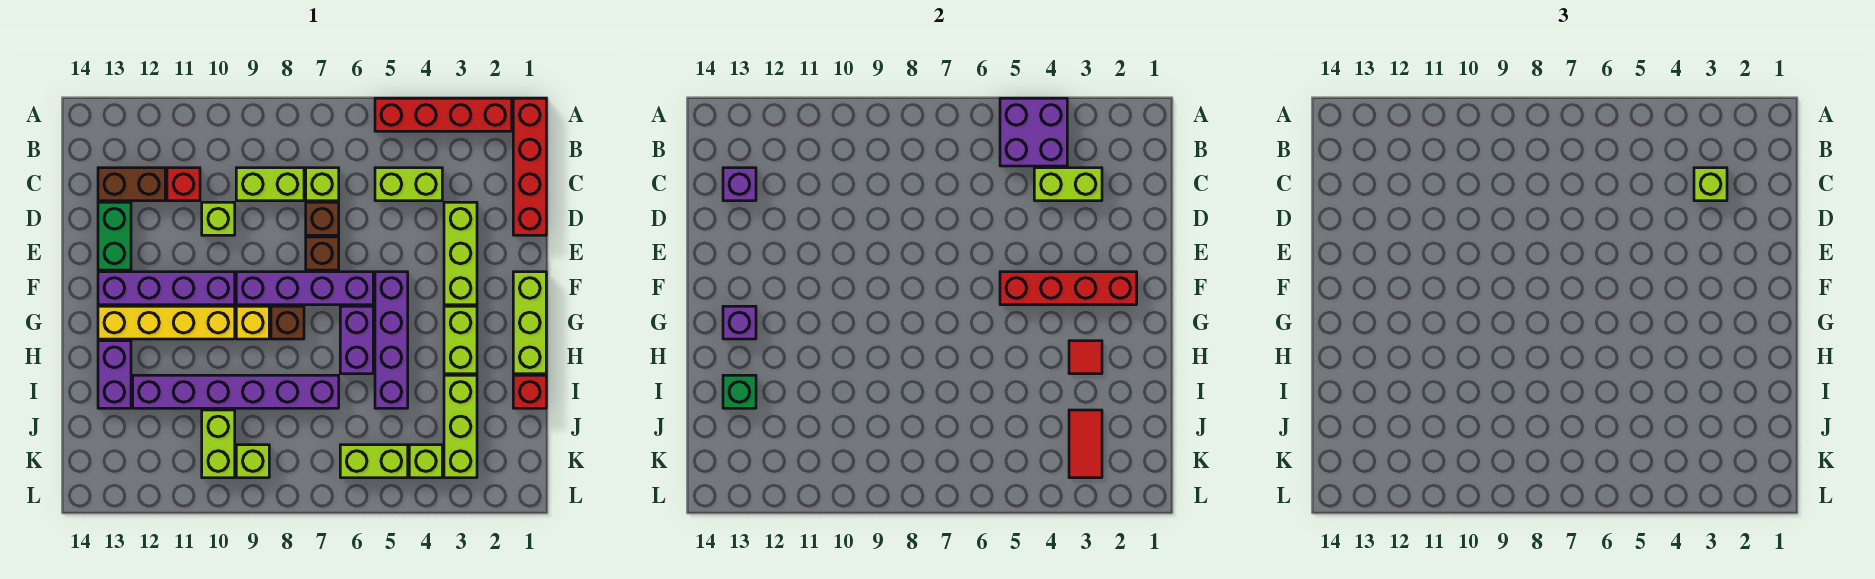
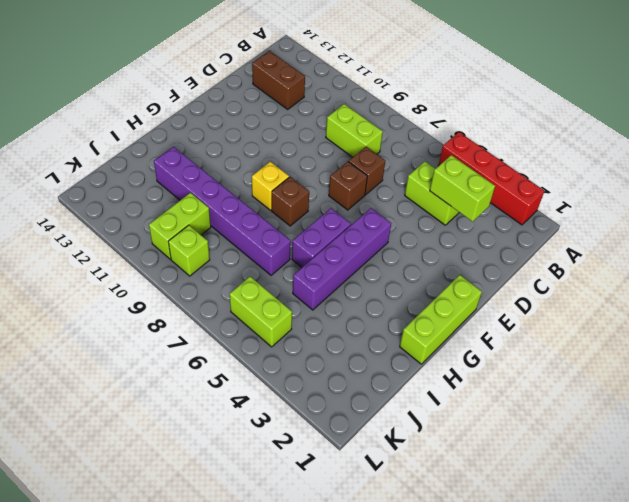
none -> red 1x4 brick [513,98,546,235]
none -> lime 1x1 brick [306,168,339,201]
none -> red 1x1 brick [167,168,200,201]
none -> lime 1x3 brick [444,202,477,305]

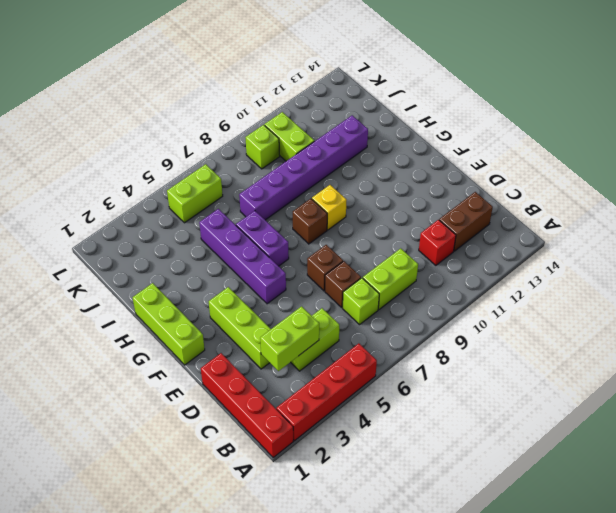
none -> lime 1x1 brick [202,202,235,235]
none -> green 1x2 brick [98,202,131,270]
none -> purple 1x4 brick [236,272,373,305]
none -> purple 1x4 brick [98,272,235,305]

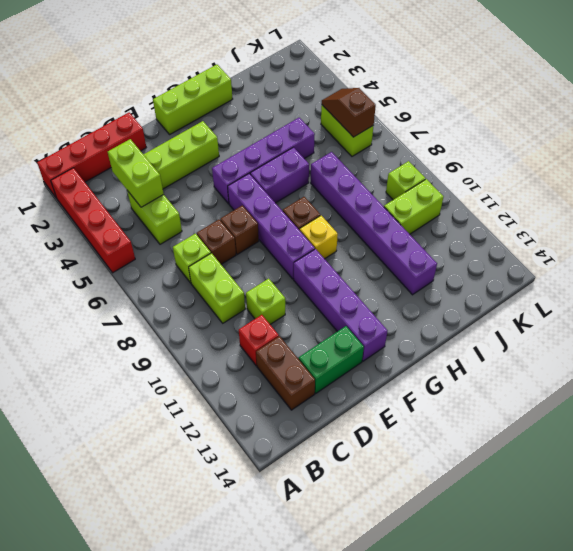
brown 1x2 slope [322,88,376,137] -> none
none -> lime 1x2 brick [444,306,477,374]
none -> yellow 1x4 brick [98,306,235,339]
none -> purple 1x2 brick [98,341,131,408]
none -> red 1x1 brick [513,375,546,408]

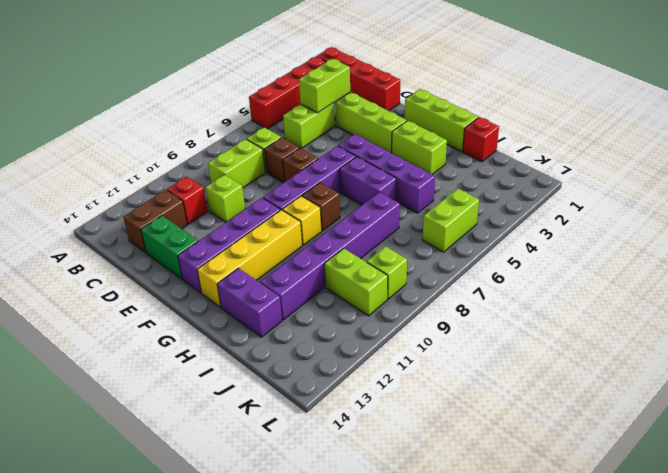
none -> lime 1x3 brick [444,375,477,478]
none -> lime 1x1 brick [409,445,442,478]
none -> purple 2x2 brick [1000,98,1067,166]
none -> purple 1x1 brick [723,168,756,201]

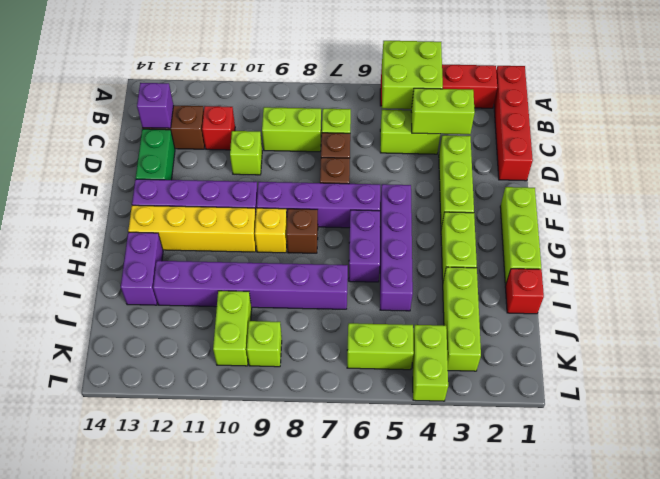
lime 2x2 brick [382,41,443,109] -> purple 2x2 brick [1000,98,1067,166]
lime 1x2 brick [412,325,448,401] -> lime 1x1 brick [409,445,442,478]
none -> red 1x4 brick [1000,272,1137,305]
none -> purple 1x1 brick [723,306,756,339]
none -> red 1x1 tile [1069,341,1102,374]
none -> green 1x1 brick [723,375,756,408]

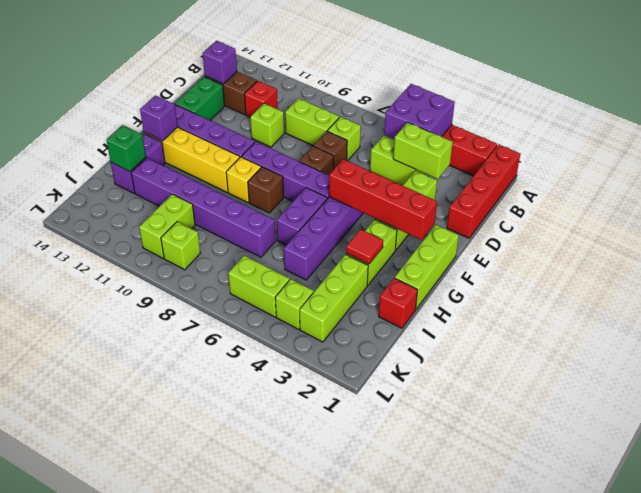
none -> red 1x2 tile [1069,410,1102,478]
none -> lime 1x1 brick [1694,168,1727,201]

